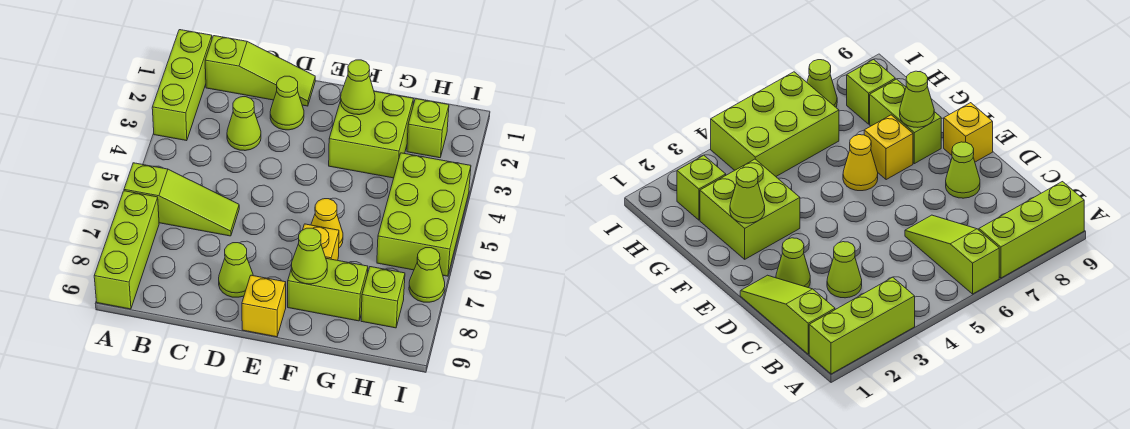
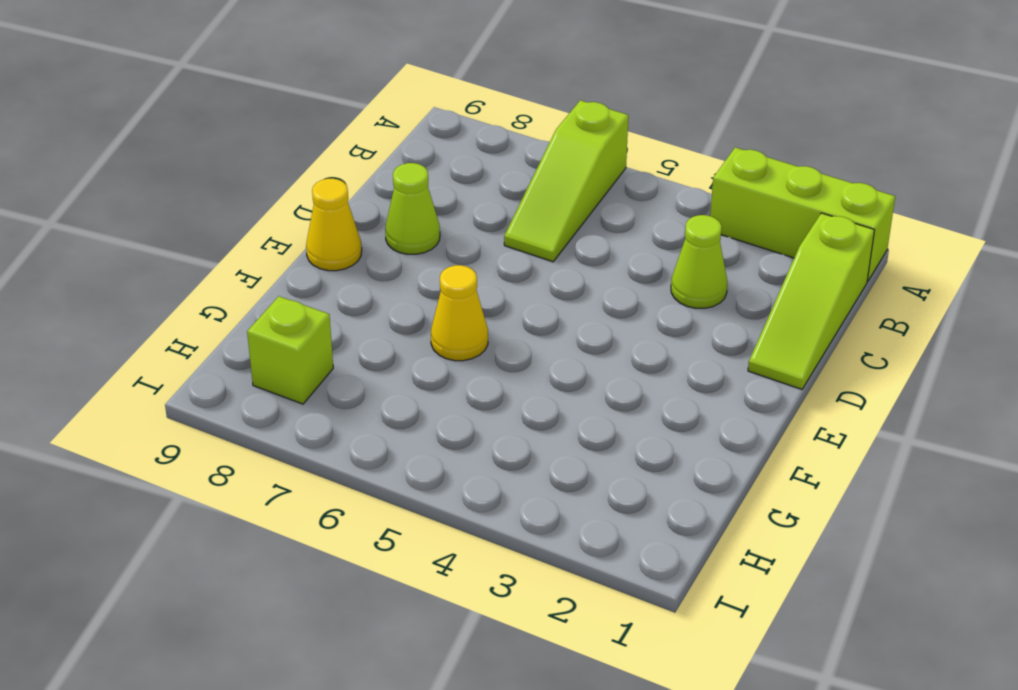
yellow 1x1 cone [306,179,362,271] -> yellow 1x1 brick [242,275,286,337]
none -> lime 1x3 brick [94,191,159,309]
none -> lime 1x1 cone [270,76,304,130]
none -> lime 2x2 brick [329,91,413,178]

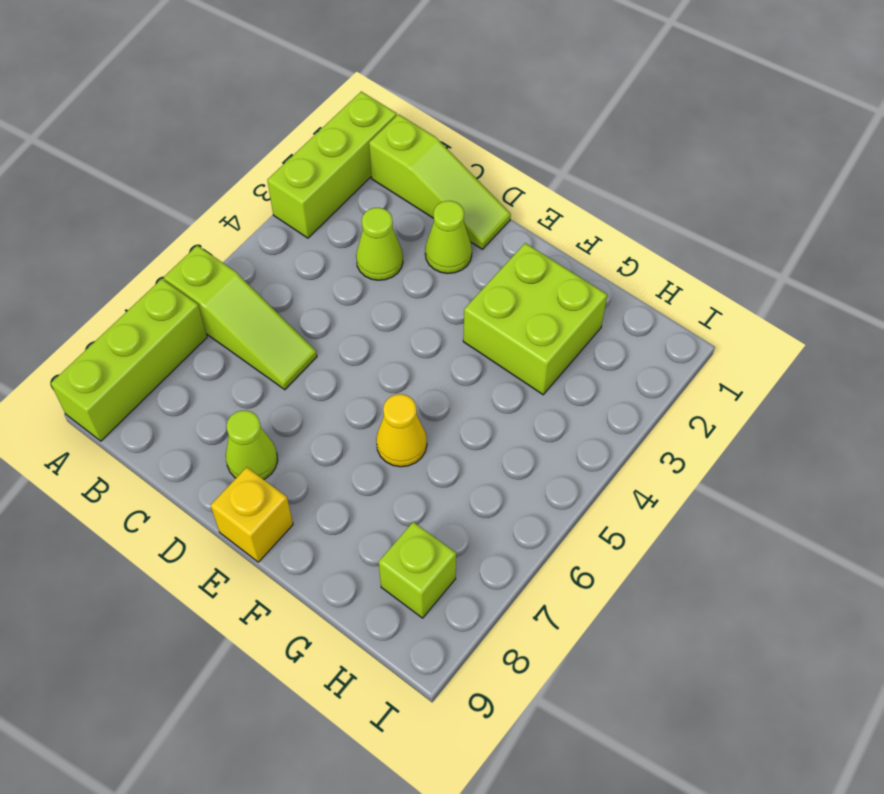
none -> yellow 1x1 brick [303,224,339,260]
none -> lime 1x2 brick [288,258,368,321]
none -> lime 1x1 brick [407,99,449,158]

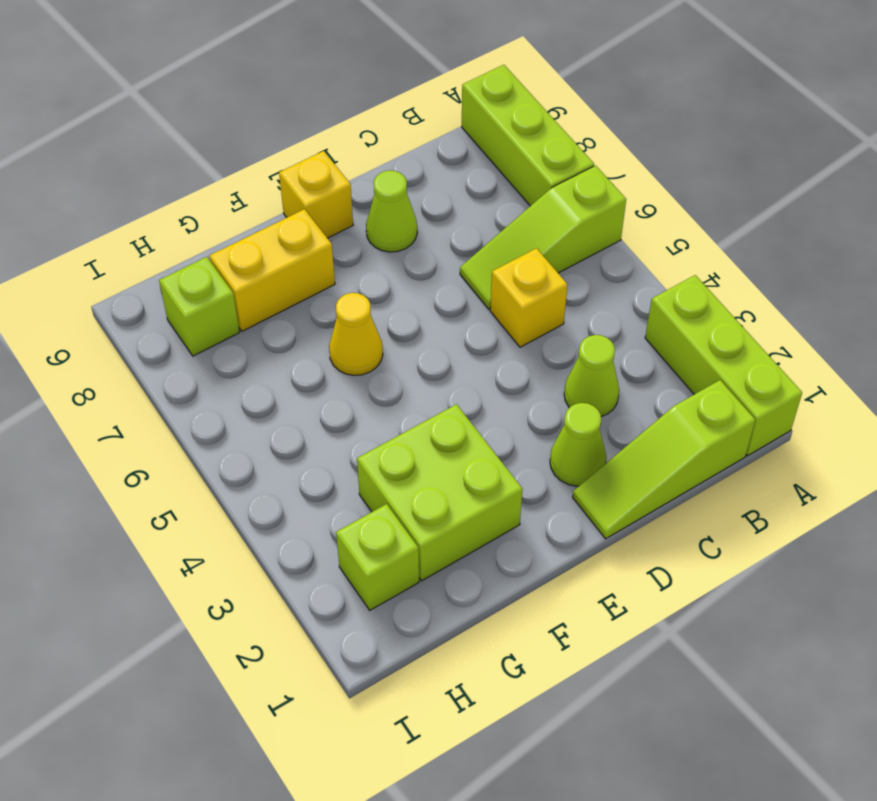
yellow 1x1 brick [490,248,567,347] -> yellow 1x1 brick moved to [303,224,339,260]
yellow 1x2 brick [209,209,335,331] -> lime 1x2 brick [288,258,368,321]
none -> lime 2x3 brick [377,153,471,276]
none -> lime 1x1 cone [409,248,445,302]
none -> lime 1x1 cone [341,60,375,115]

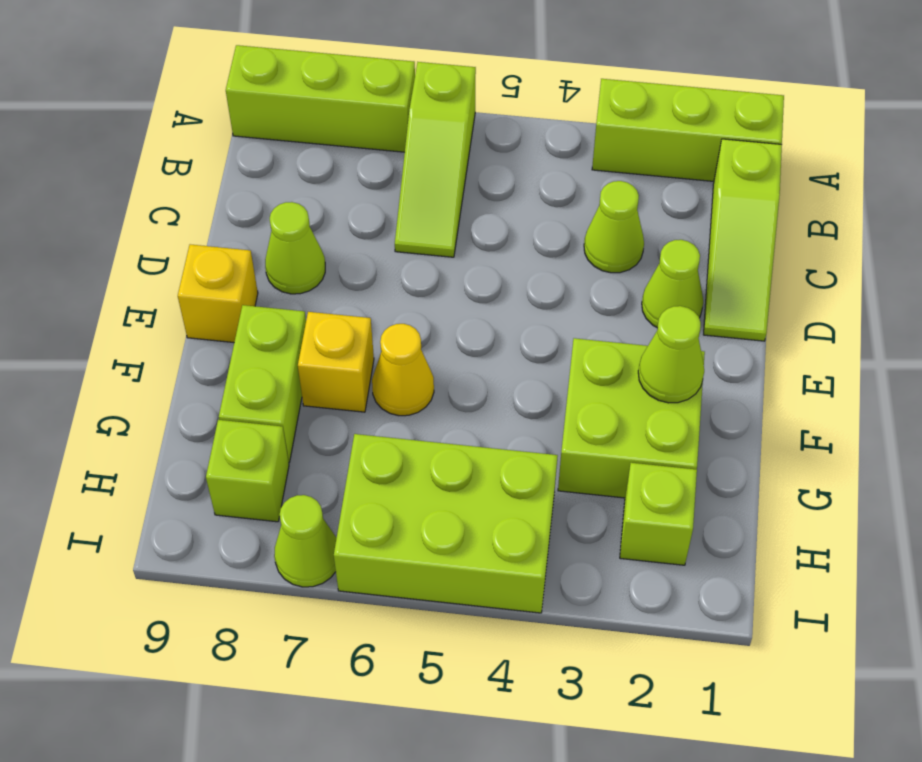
none -> lime 1x1 cone [291,228,327,284]

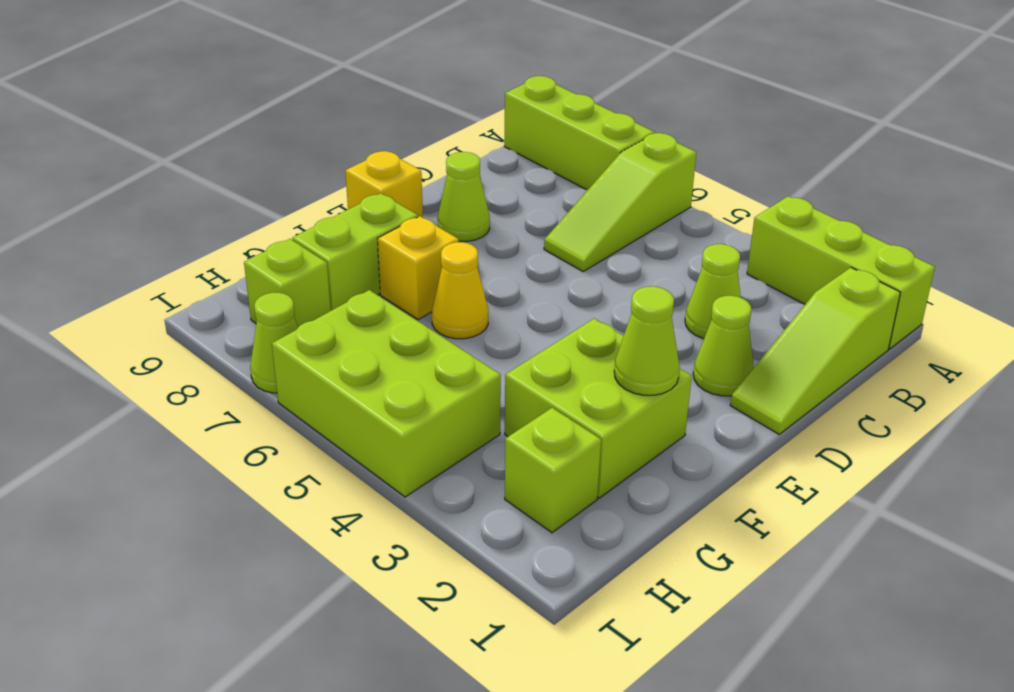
none -> lime 1x1 cone [291,228,327,284]

